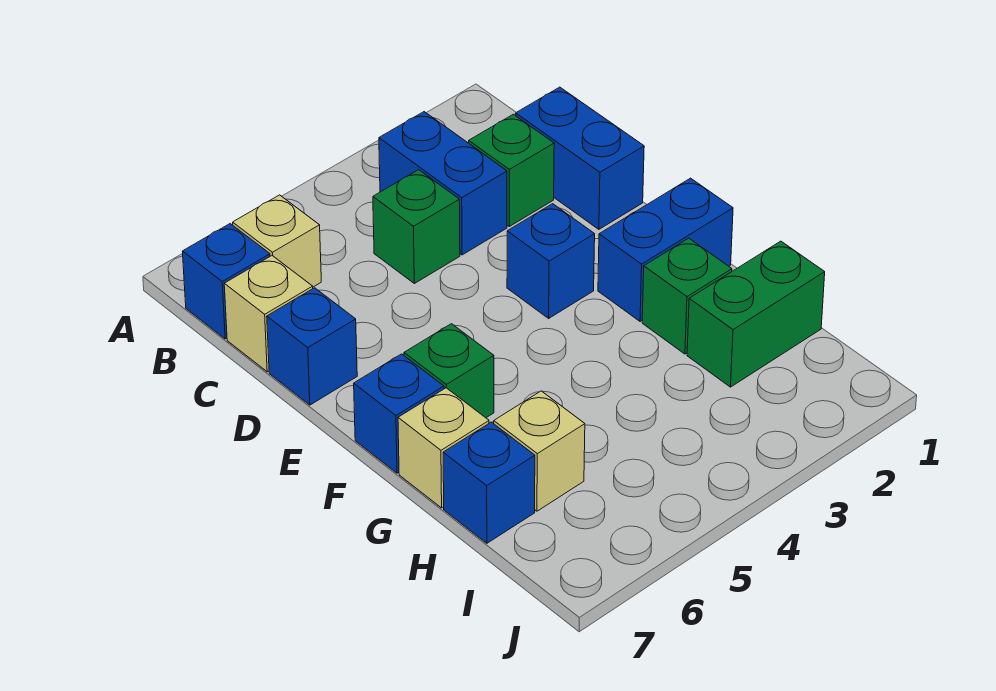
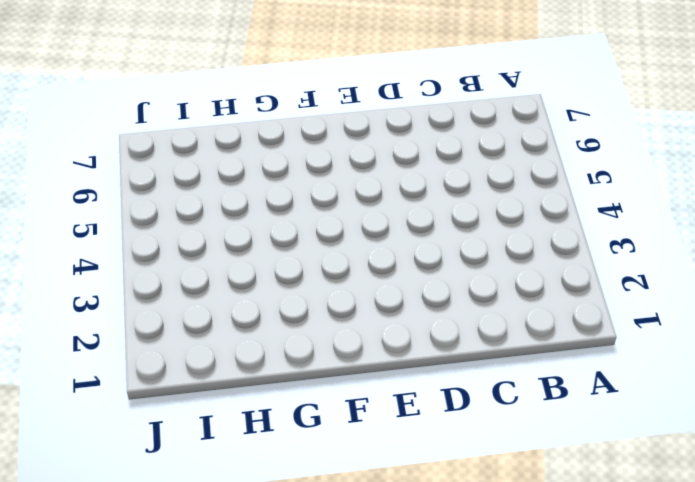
none -> blue 1x2 brick [379,112,507,255]
none -> tan 1x1 brick [233,195,321,287]
none -> blue 1x1 brick [182,224,270,339]

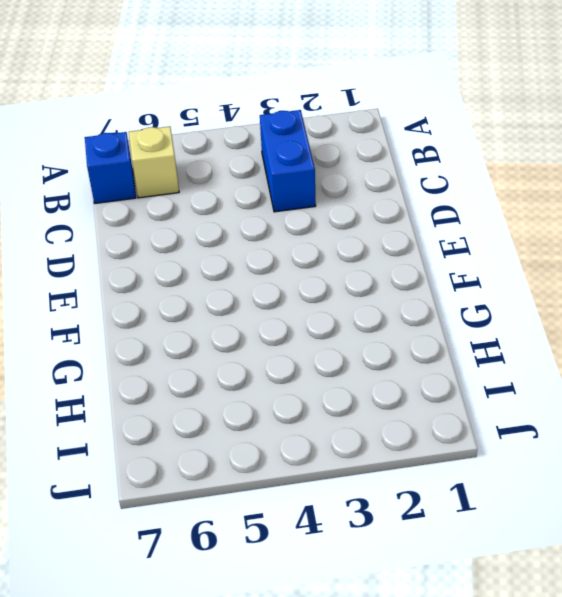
none -> blue 1x2 brick [516,87,644,229]
none -> green 1x1 brick [469,114,554,226]
none -> green 1x1 brick [373,170,460,283]

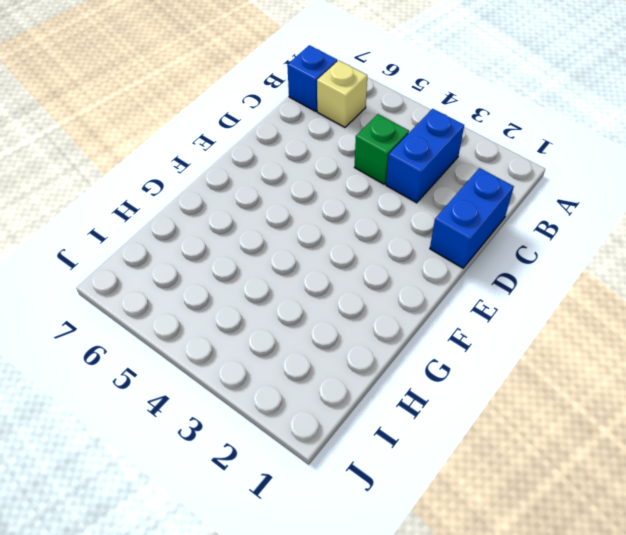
none -> green 1x1 brick [469,114,554,226]
none -> tan 1x1 brick [224,256,313,372]
none -> blue 1x1 brick [267,288,357,405]

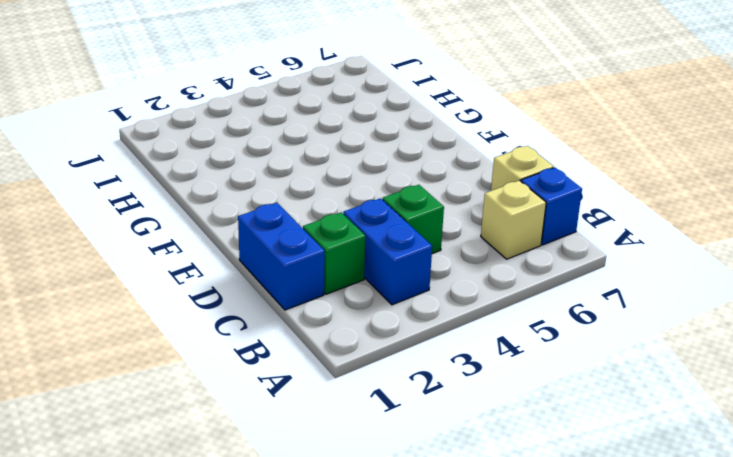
none -> blue 1x1 brick [267,288,357,405]
none -> blue 1x1 brick [507,204,595,318]
none -> blue 1x2 brick [598,178,733,321]

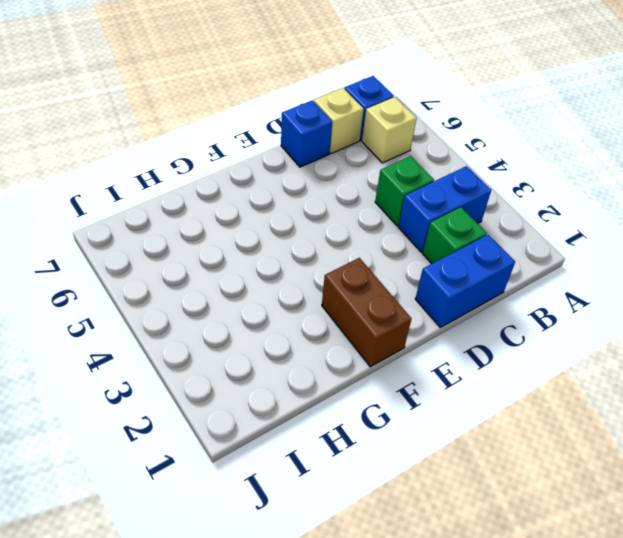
brown 1x2 brick [322,258,411,367] -> blue 1x2 brick [598,178,733,321]
none -> blue 1x1 brick [507,204,595,318]
none -> green 1x1 brick [404,324,494,418]
none -> blue 1x1 brick [354,354,444,473]

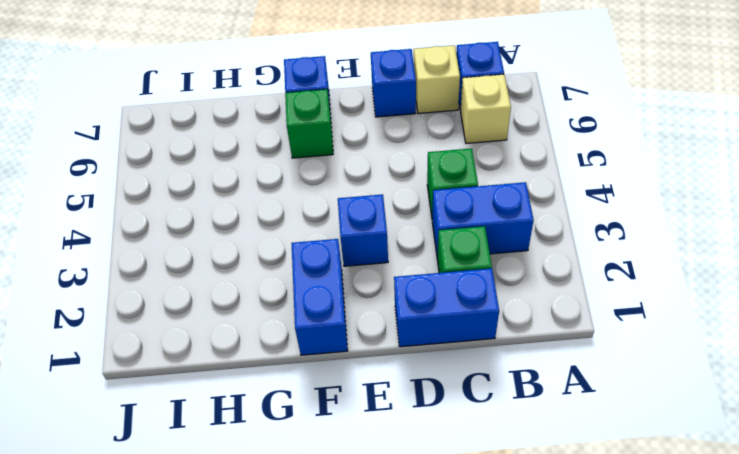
none -> green 1x1 brick [642,238,732,354]
none -> tan 1x1 brick [398,388,489,508]
none -> green 1x2 brick [687,241,825,387]

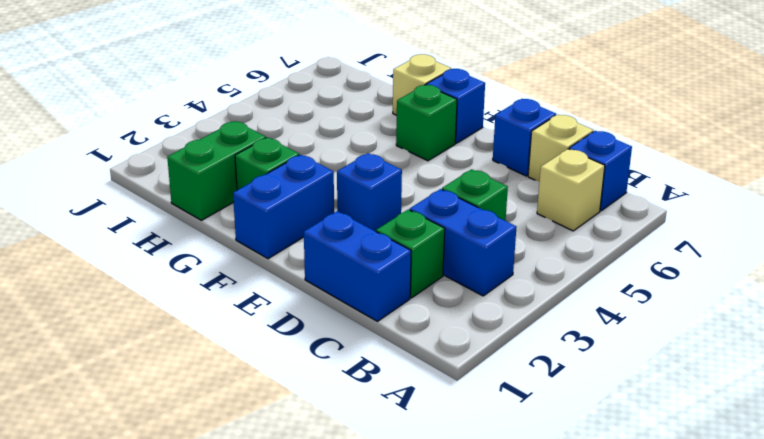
none -> tan 1x1 brick [494,391,585,511]
none -> blue 1x1 brick [443,422,535,543]

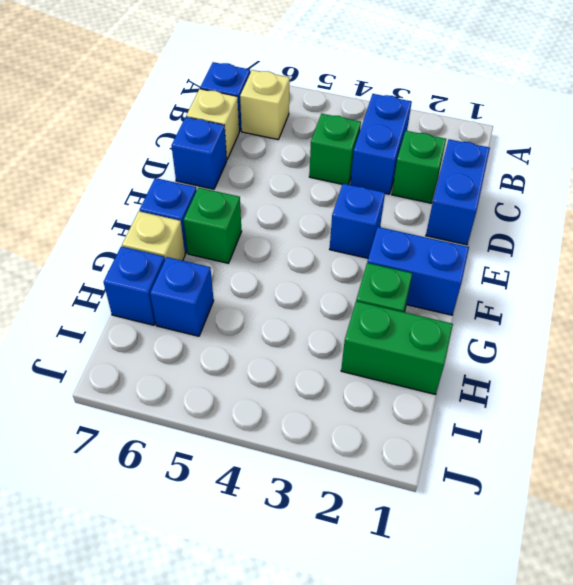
blue 1x1 brick [150,257,214,336] -> tan 1x1 brick [494,391,585,511]

